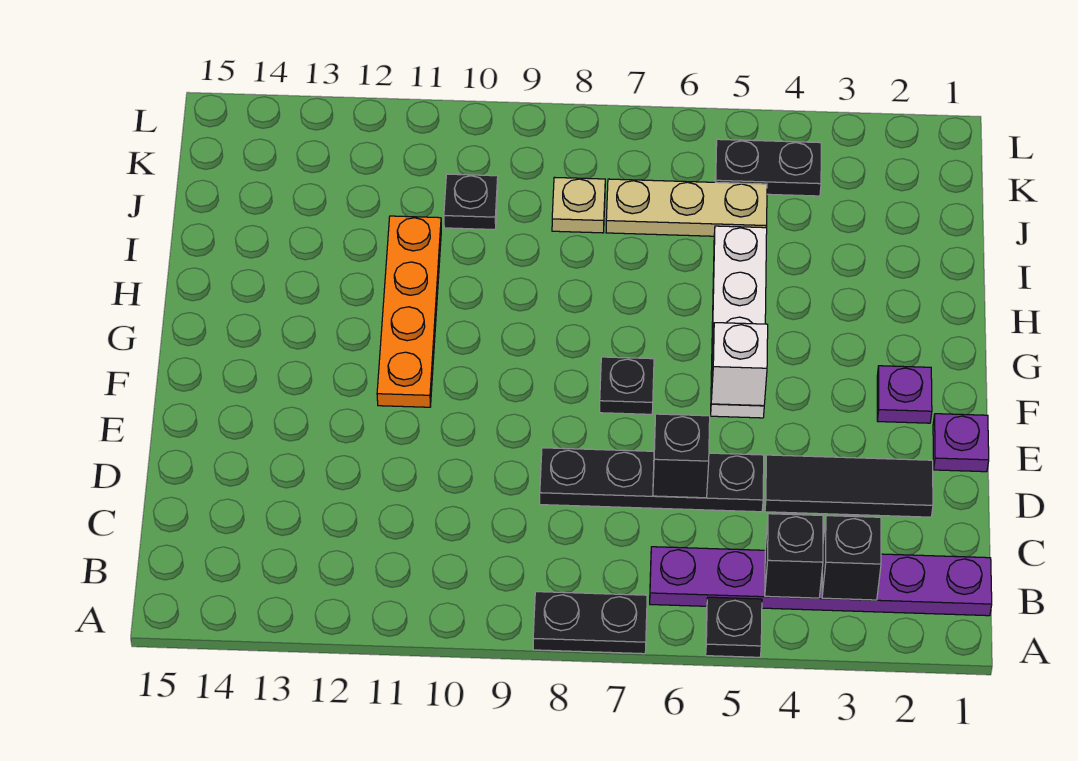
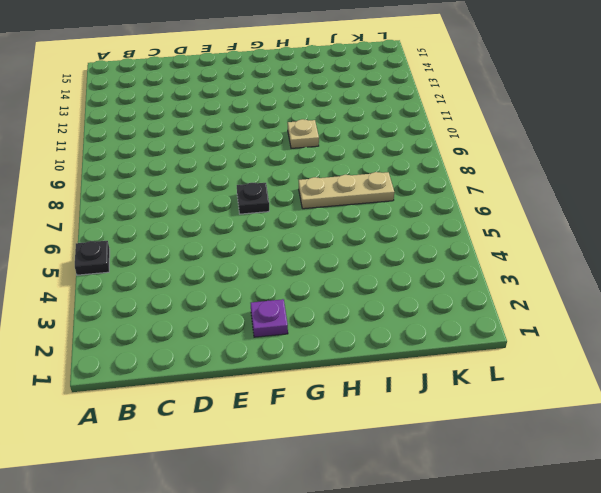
tan 1x3 plate [299,172,394,209] -> tan 1x3 plate turned to [606,179,767,236]
tan 1x1 plate [288,119,319,148] -> tan 1x1 plate moved to [552,177,605,233]
none -> black 1x2 plate [533,592,647,654]
none -> purple 1x6 plate [650,547,992,616]
none -> black 1x3 tile [765,455,933,517]

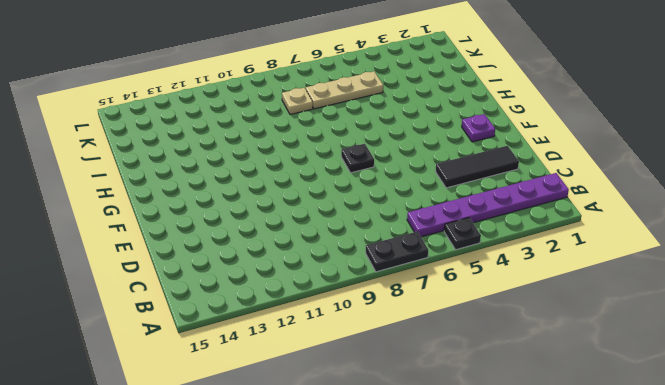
none -> black 1x4 plate [540,448,764,512]
none -> purple 1x1 plate [933,414,989,472]
none -> white 1x4 plate [711,226,767,418]

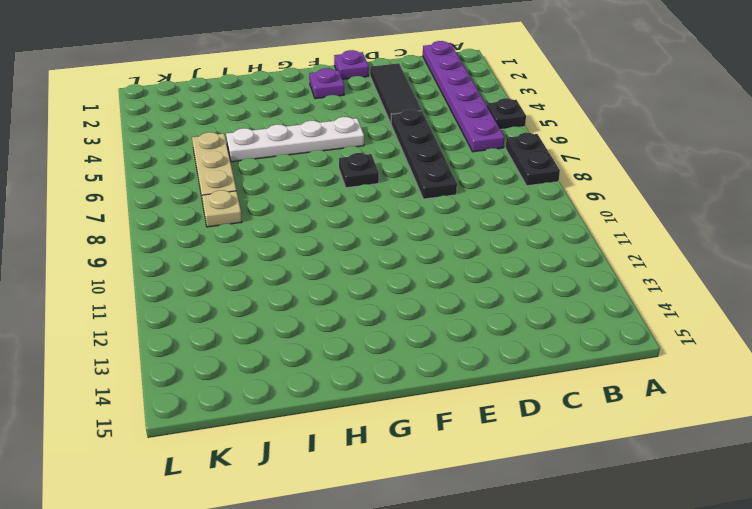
none -> orange 1x4 plate [377,216,441,407]
none -> black 1x1 plate [444,174,498,229]
none -> black 1x2 plate [715,139,821,196]

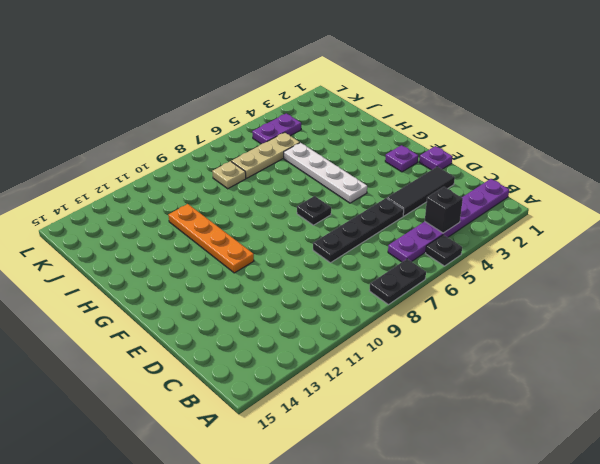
purple 1x2 plate [252,113,301,144] -> black 1x2 plate [715,139,821,196]
none -> black 1x1 plate [444,174,498,229]
none -> black 1x1 brick [822,516,881,600]
none -> black 1x1 brick [653,414,710,498]

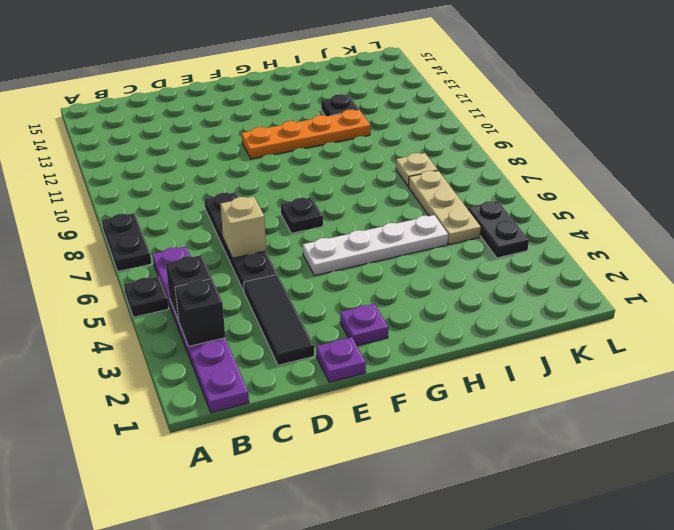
tan 1x1 brick [220,197,266,258] -> black 1x1 brick [653,414,710,498]
black 1x1 plate [321,94,359,116] -> black 1x1 plate moved to [444,174,498,229]
none -> white 1x1 brick [711,323,768,406]

